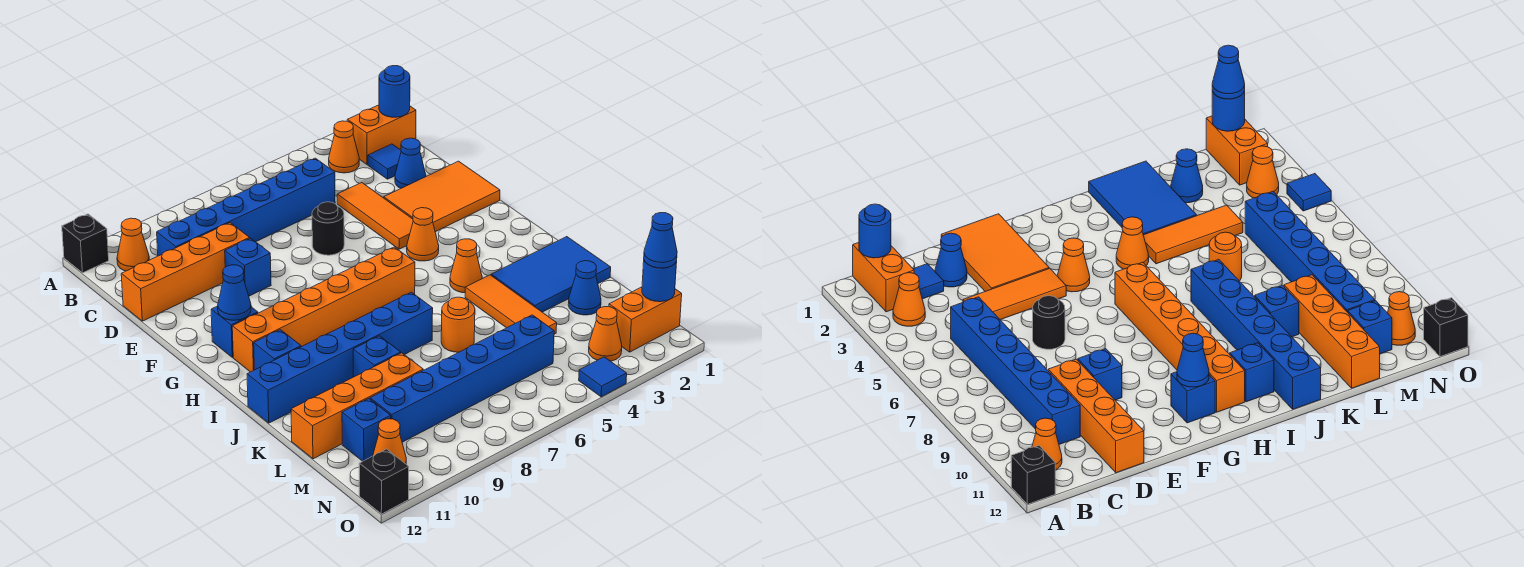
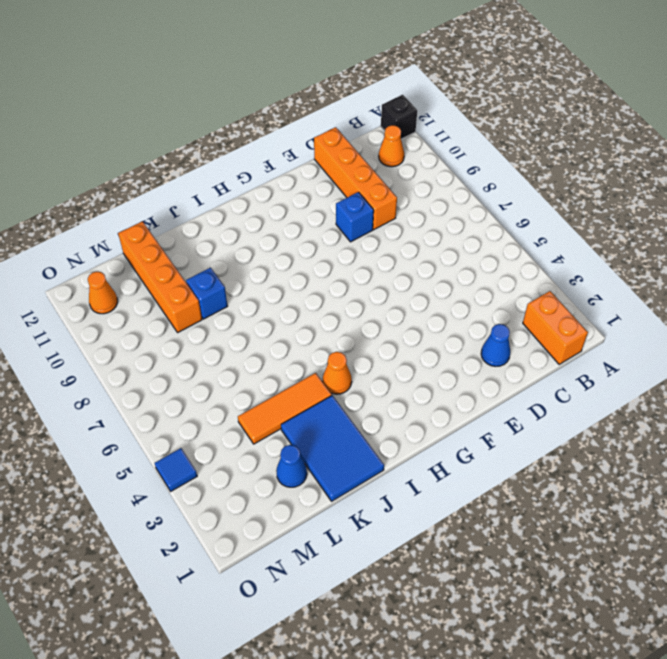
none -> orange 1x1 cone [329,121,359,173]
none -> blue 1x1 tile [368,144,401,179]
none -> blue 1x6 brick [157,158,335,256]
none -> orange 1x3 tile [337,183,413,249]

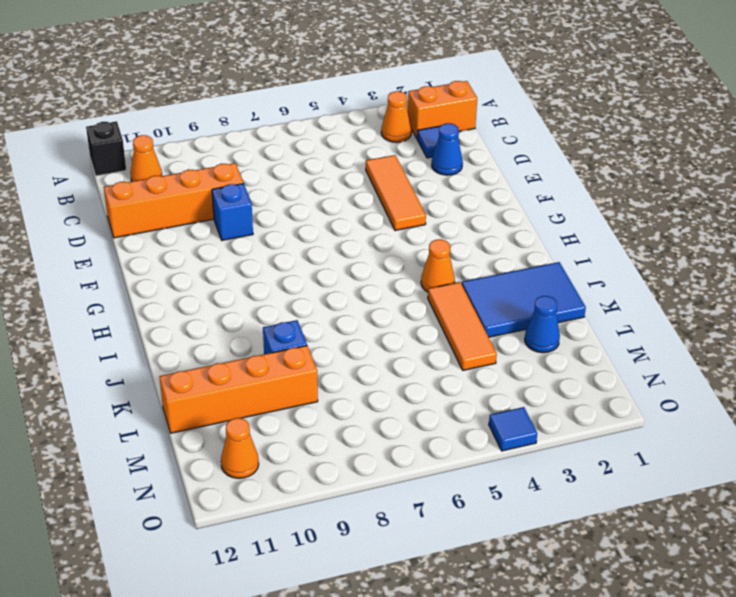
none -> blue 1x6 brick [157,158,335,256]
none -> orange 2x3 tile [384,161,500,232]
none -> black 1x1 round brick [312,202,344,255]
none -> orange 1x1 cone [407,208,439,261]

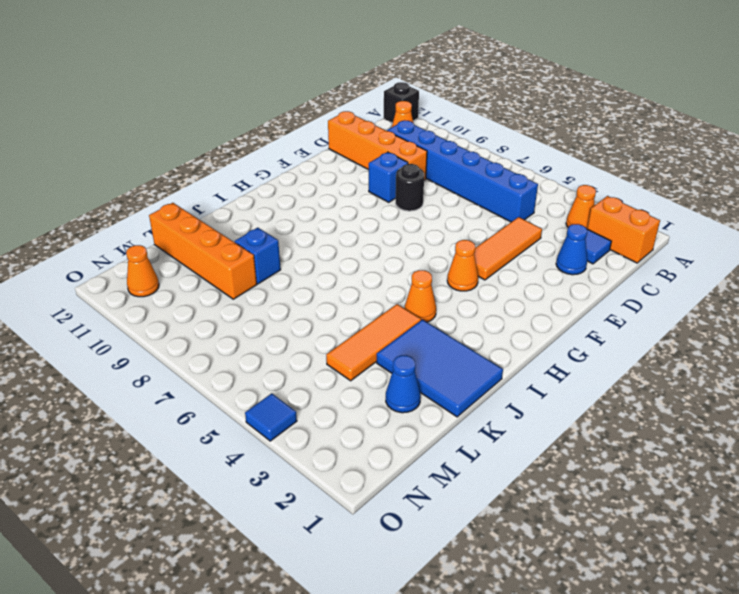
black 1x1 round brick [396,164,424,211] -> black 1x1 round brick moved to [312,202,344,255]
none -> orange 2x3 tile [384,161,500,232]
none -> blue 1x1 brick [211,306,258,357]
none -> orange 1x6 brick [232,247,415,372]
none -> blue 1x1 brick [254,330,301,370]

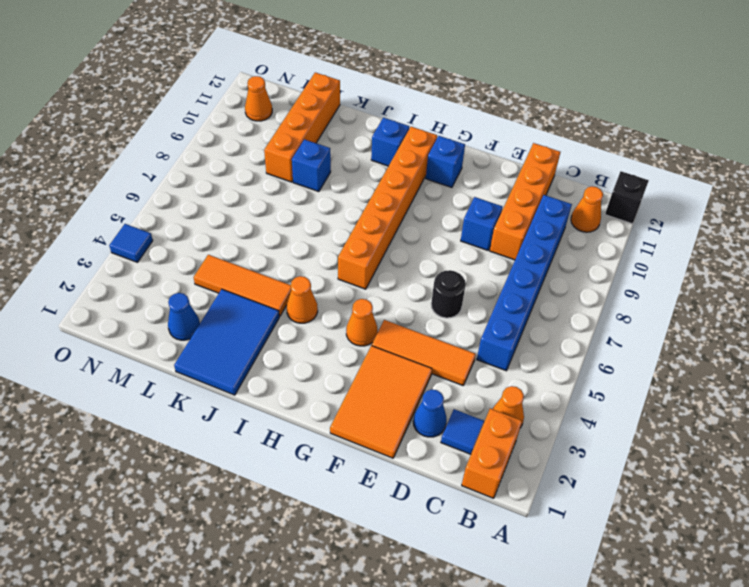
none -> blue 1x6 brick [247,292,433,423]
none -> orange 1x1 round brick [441,297,475,352]
none -> blue 1x6 brick [370,315,554,442]
none -> blue 1x1 brick [342,399,391,461]

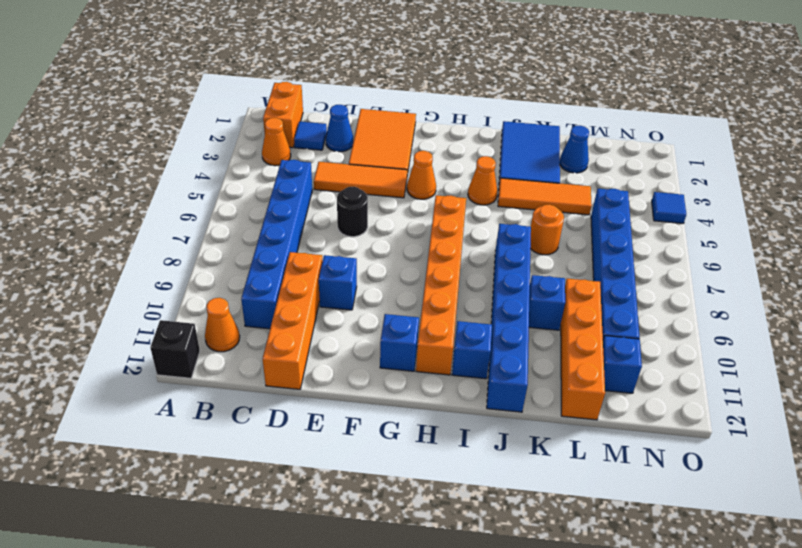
none -> orange 1x2 brick [609,287,682,352]
none -> orange 1x1 cone [589,307,622,361]
none -> orange 1x1 cone [373,419,406,464]
none -> black 1x1 brick [359,449,409,514]

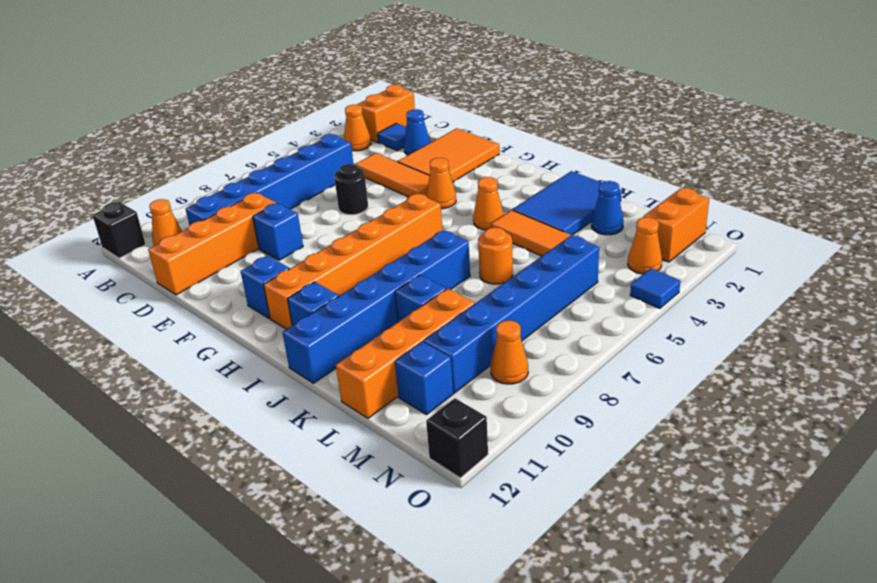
orange 1x1 cone [490,320,528,384] -> orange 1x1 cone moved to [373,419,406,464]
none -> blue 1x1 round brick [379,66,410,117]
none -> blue 1x1 cone [218,265,251,320]
none -> blue 1x1 round brick [642,261,677,302]
none -> blue 1x1 cone [644,213,677,268]

